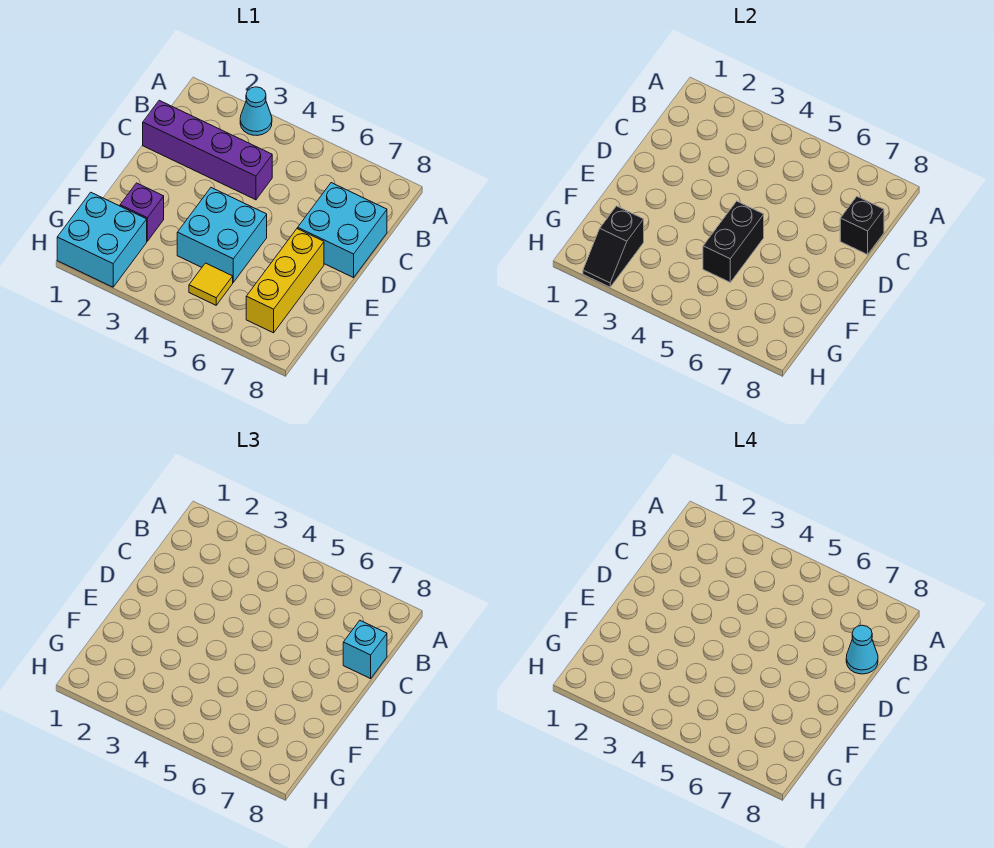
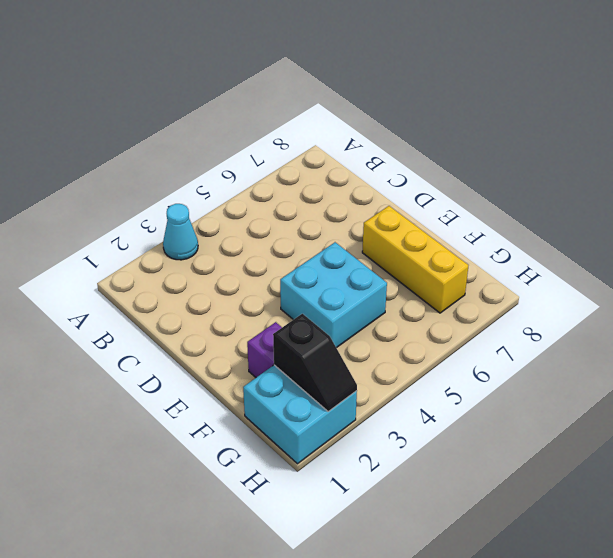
none -> purple 1x4 brick [143,100,272,200]
none -> cyan 2x2 brick [298,183,387,278]
none -> yellow 1x1 tile [189,263,233,305]

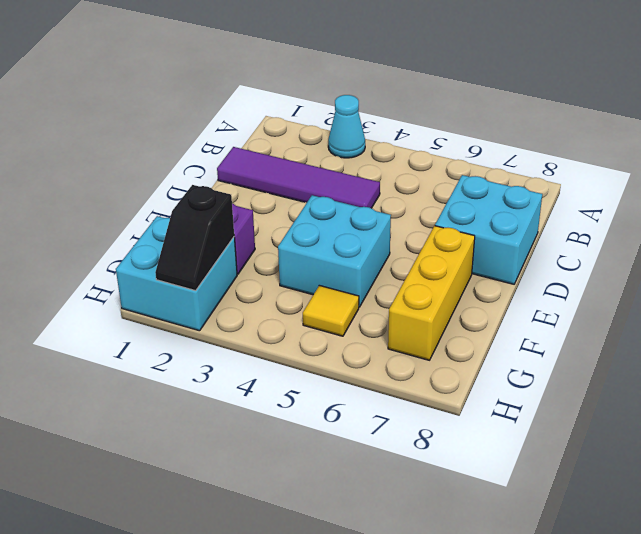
purple 1x4 tile [217,147,380,208] -> purple 1x4 brick [143,100,272,200]
none -> black 1x1 brick [840,197,884,255]
none -> black 1x2 brick [703,201,764,282]
none -> cyan 1x1 brick [343,621,387,679]

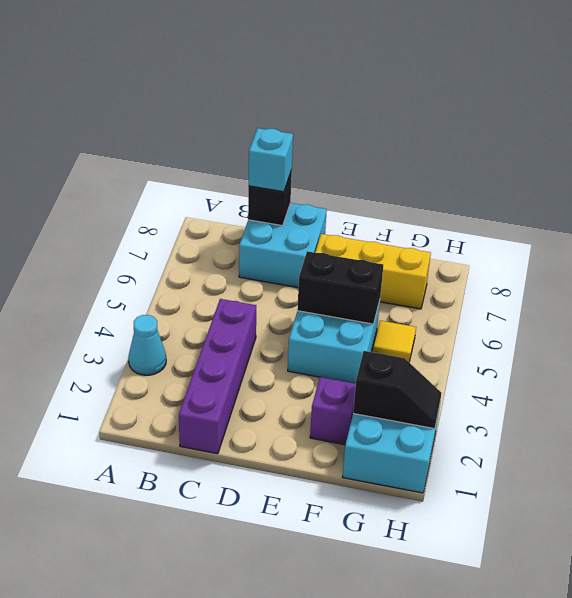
none -> cyan 1x1 cone [846,625,878,674]

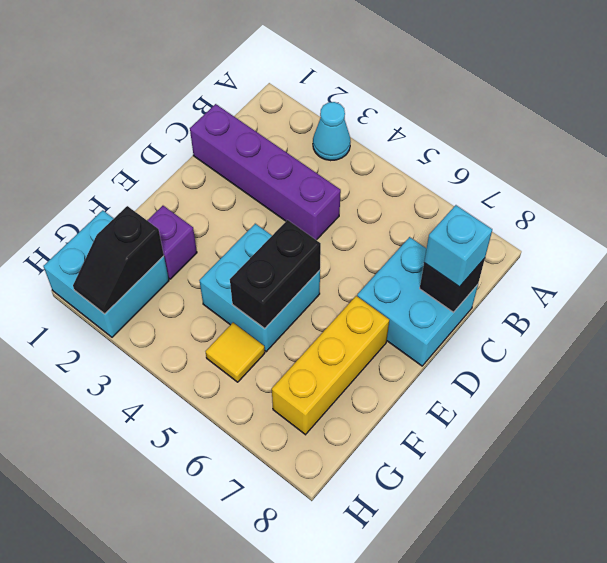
none -> cyan 1x1 cone [846,625,878,674]

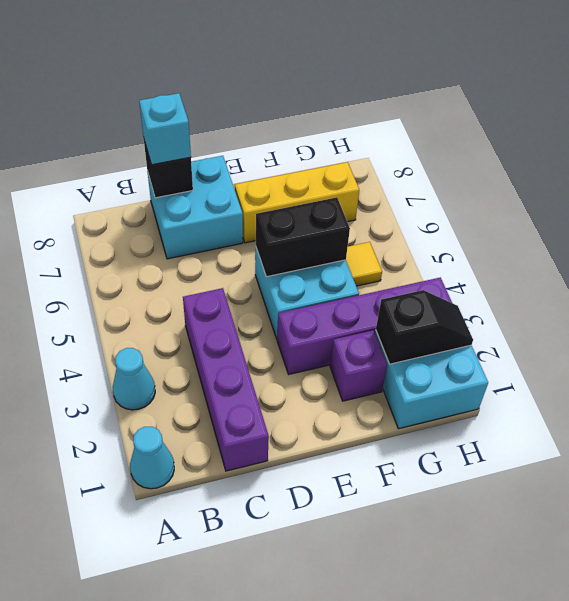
cyan 1x1 cone [130,427,174,489] -> cyan 1x1 cone moved to [846,625,878,674]
purple 1x4 brick [277,278,452,374] -> none

